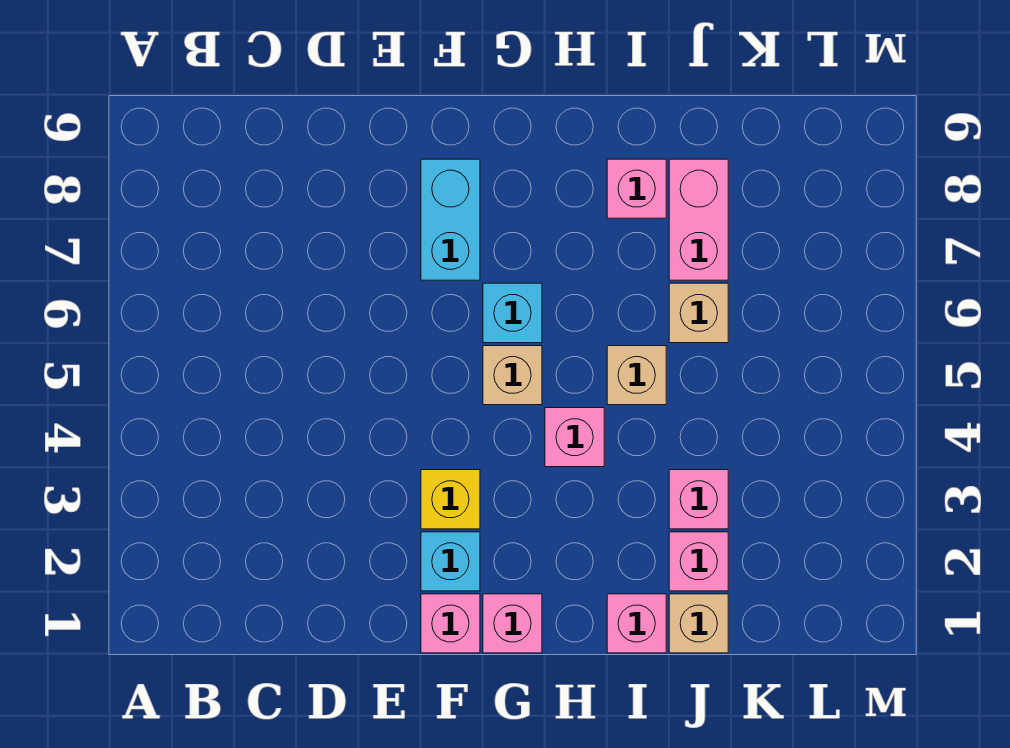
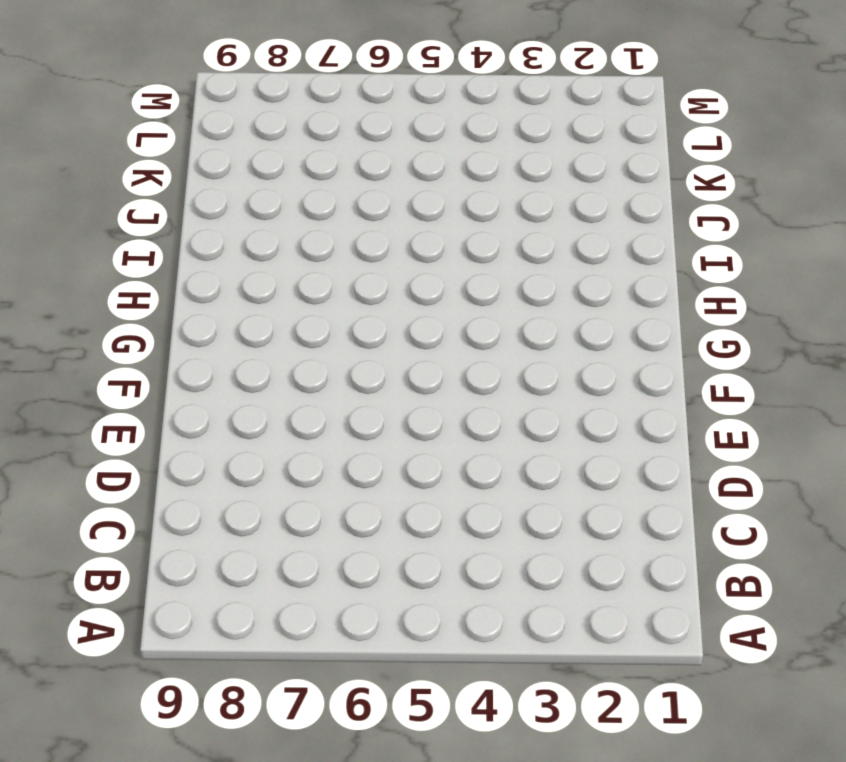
none -> pink 1x1 brick [421,594,480,653]
none -> cyan 1x1 brick [421,532,480,591]
none -> yellow 1x1 brick [421,470,480,529]

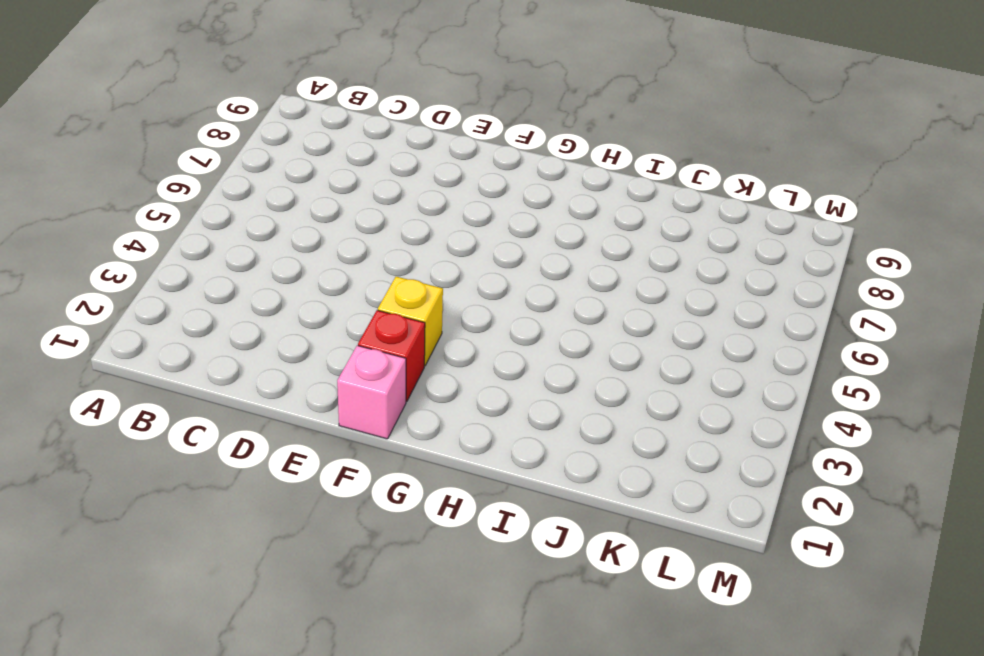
red 1x1 brick [358,310,425,402] -> cyan 1x1 brick [421,532,480,591]
none -> cyan 1x2 brick [421,159,480,280]
none -> pink 1x1 brick [483,594,542,653]
none -> tan 1x1 brick [483,346,542,405]

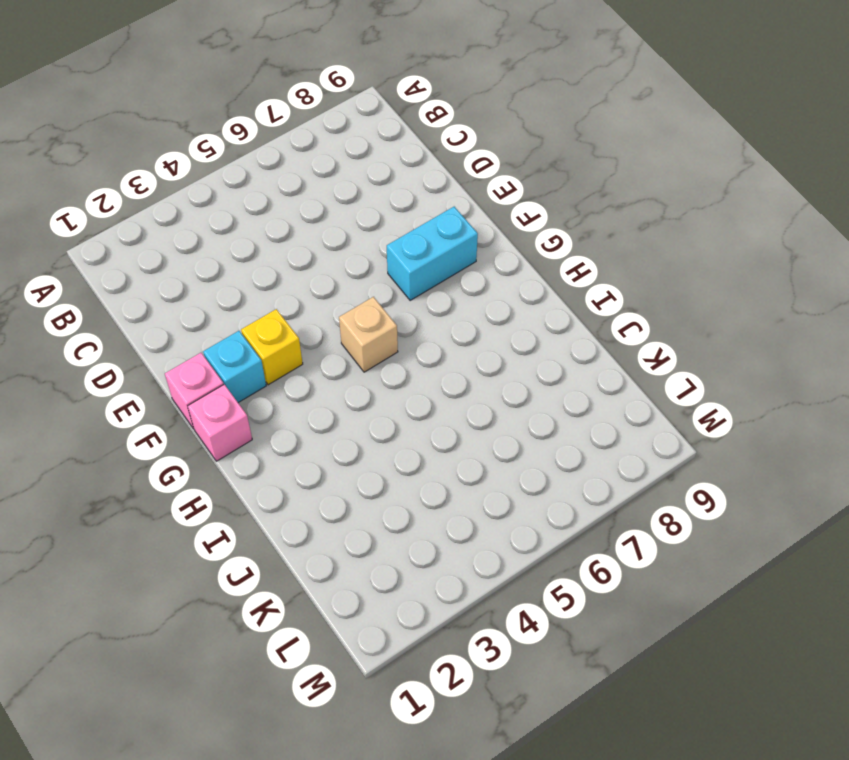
none -> cyan 1x1 brick [483,283,542,343]
none -> pink 1x1 brick [545,408,604,467]
none -> pink 1x1 brick [607,594,666,653]

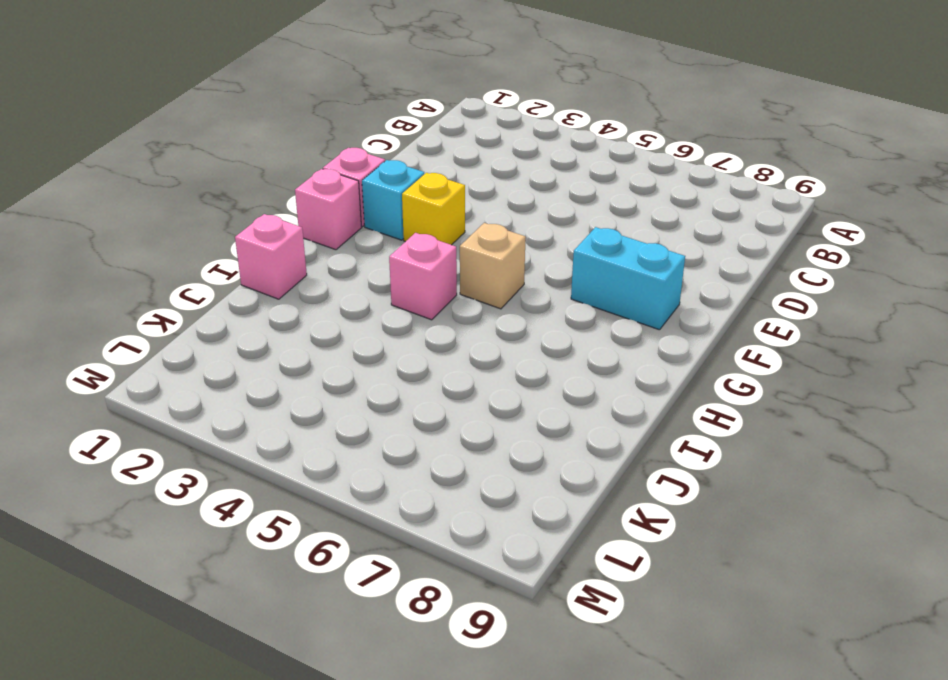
none -> cyan 1x1 brick [483,283,542,343]
none -> tan 1x1 brick [607,346,666,405]
none -> pink 1x1 brick [607,159,666,218]

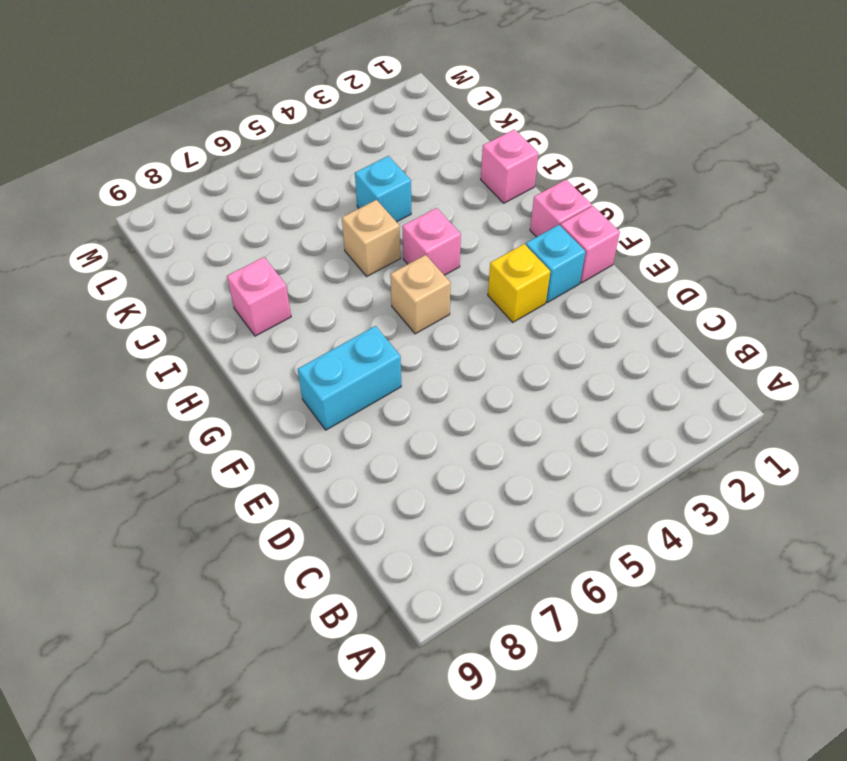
cyan 1x1 brick [355,156,411,222] -> cyan 1x1 brick moved to [483,283,542,343]
none -> tan 1x1 brick [669,594,728,653]
none -> pink 1x1 brick [669,532,728,591]
none -> pink 1x1 brick [669,470,728,529]

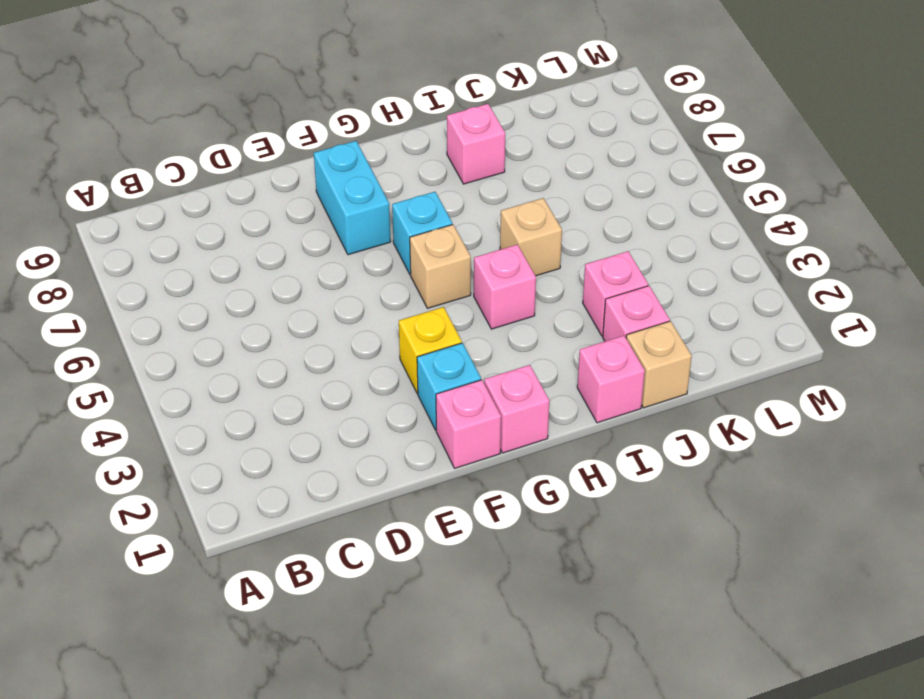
none -> tan 1x1 brick [669,283,728,343]
none -> pink 1x2 brick [669,159,728,280]

